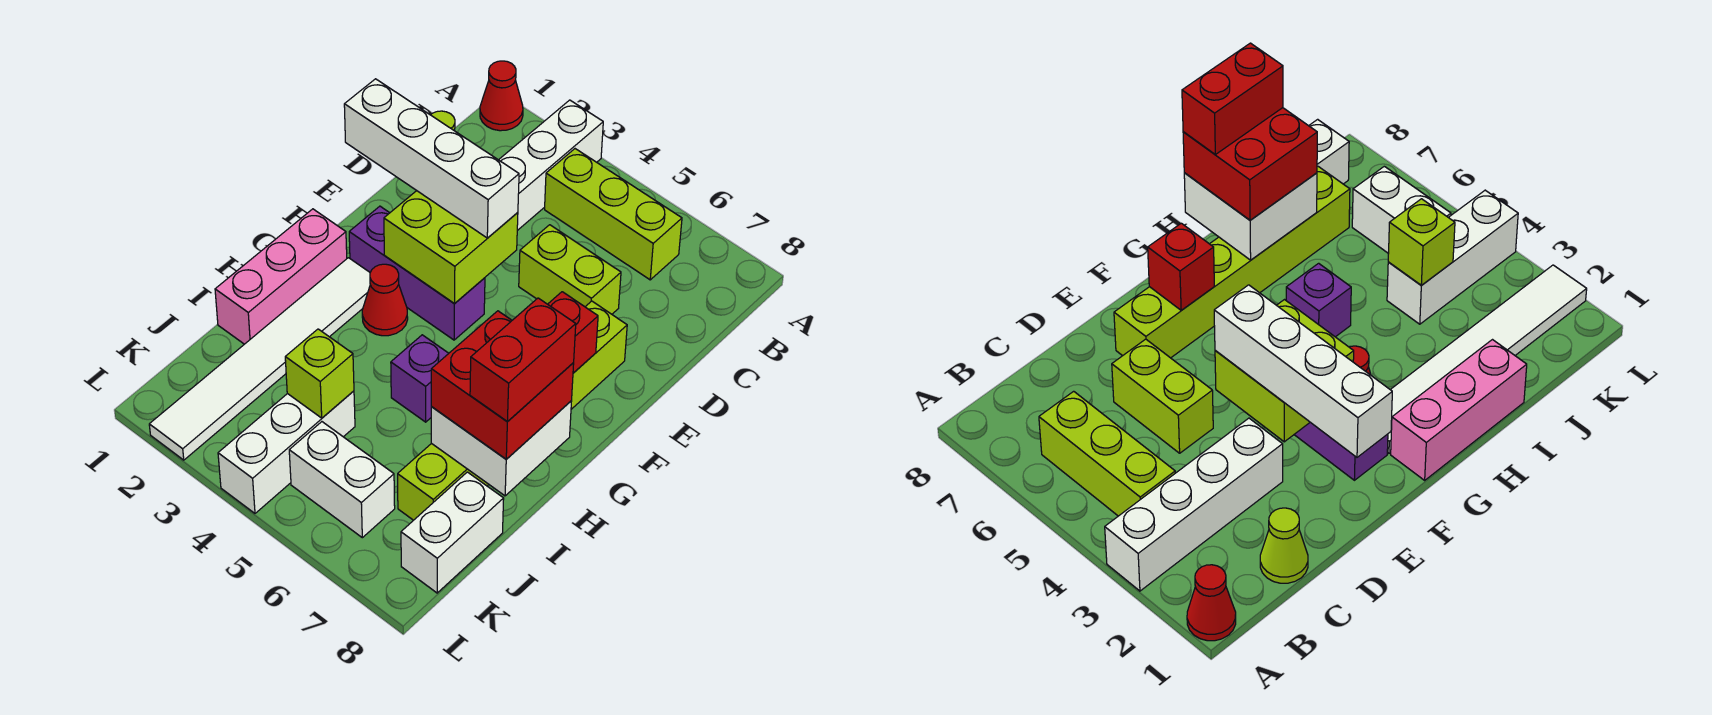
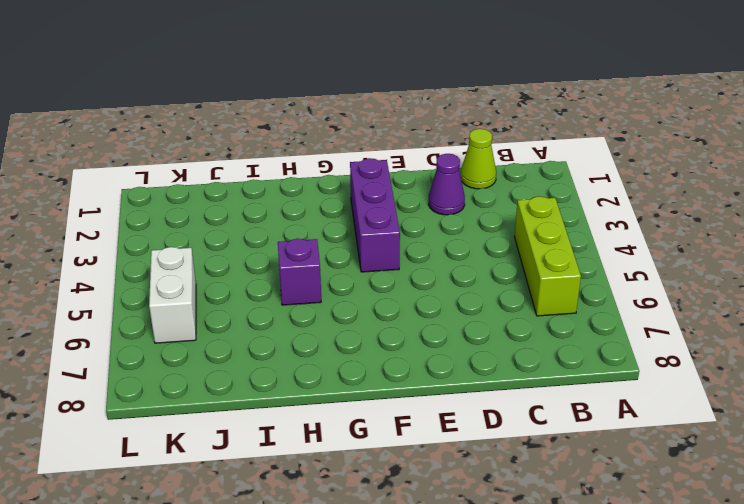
purple 1x1 cone [428,154,465,215] -> none
none -> red 1x1 cone [480,61,523,131]
none -> white 1x4 brick [499,100,603,231]
none -> lime 1x2 brick [519,225,621,314]

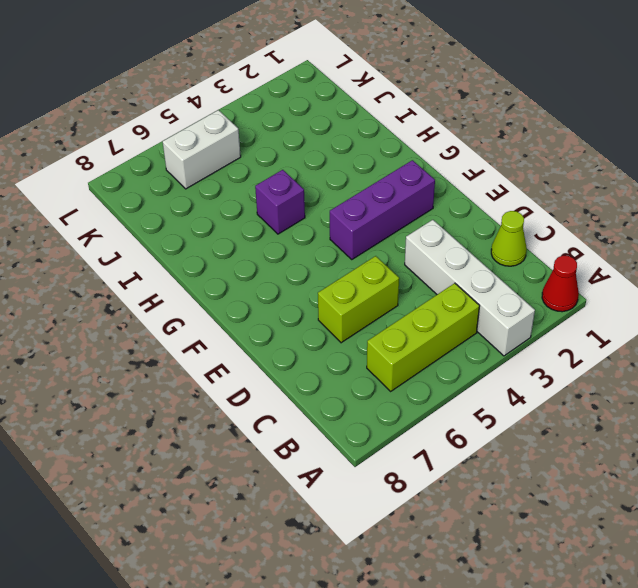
none -> lime 1x6 brick [398,301,627,520]
none -> pink 1x3 brick [215,209,347,344]
none -> white 1x6 tile [149,258,370,460]

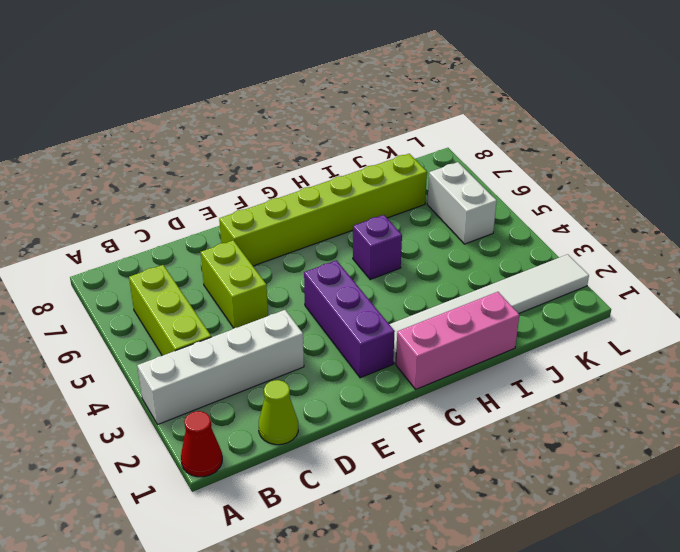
none -> red 1x1 cone [362,264,408,336]
none -> white 1x3 brick [218,391,355,513]
none -> white 1x2 brick [401,472,504,593]

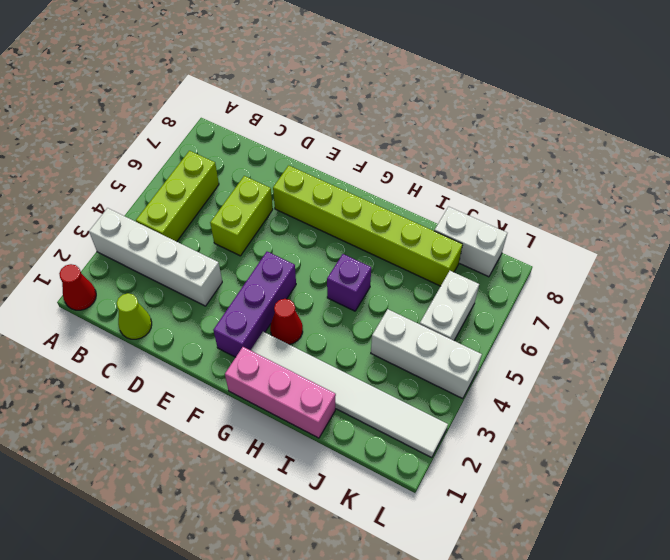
none -> lime 2x2 brick [384,191,518,303]
none -> red 1x1 brick [548,292,598,373]
none -> white 2x2 brick [431,401,572,496]

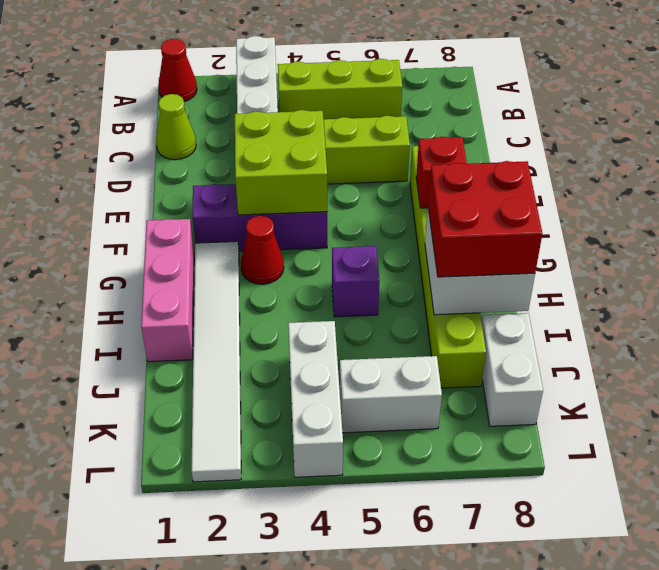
none -> lime 1x1 brick [285,329,354,418]
none -> white 1x4 brick [344,79,519,238]
none -> red 1x2 brick [470,298,576,422]

